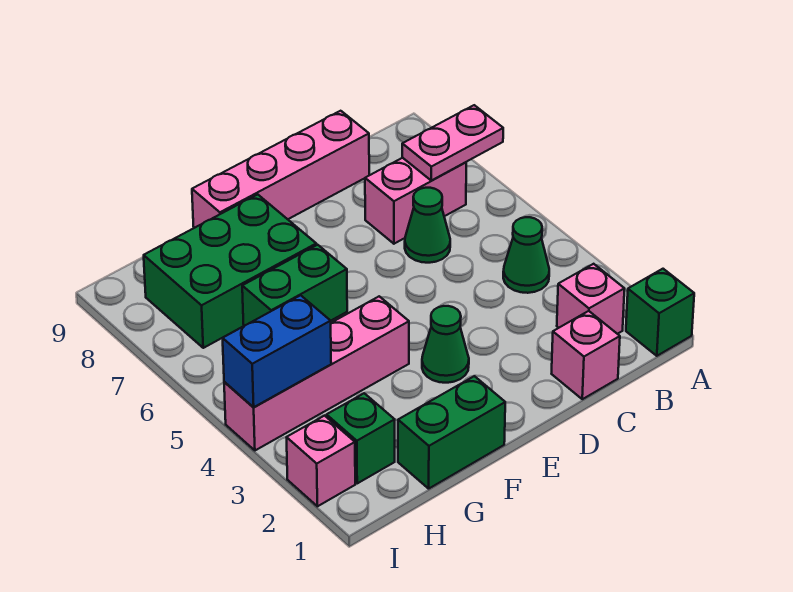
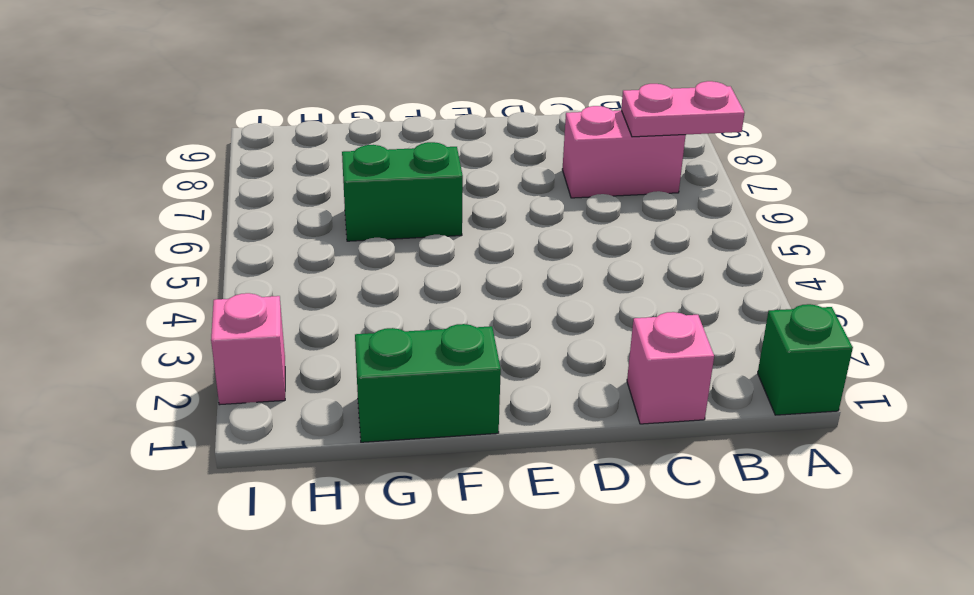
none -> pink 1x1 brick [557,264,625,334]
none -> green 1x1 cone [503,217,549,293]
none -> green 1x1 cone [405,188,450,263]

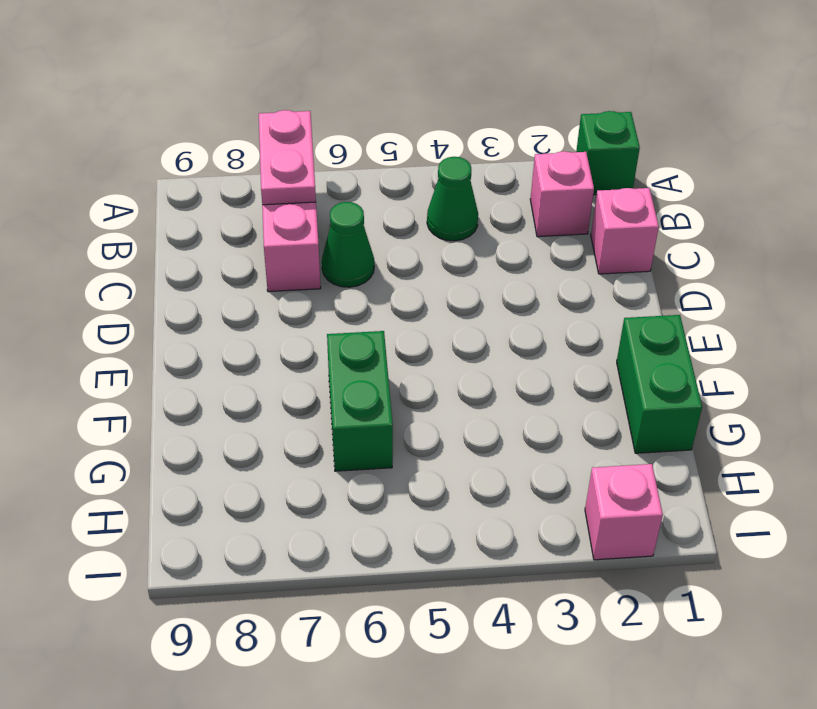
none -> pink 1x4 brick [192,111,369,228]
none -> green 1x1 cone [422,306,469,383]
none -> pink 1x4 brick [224,296,409,450]

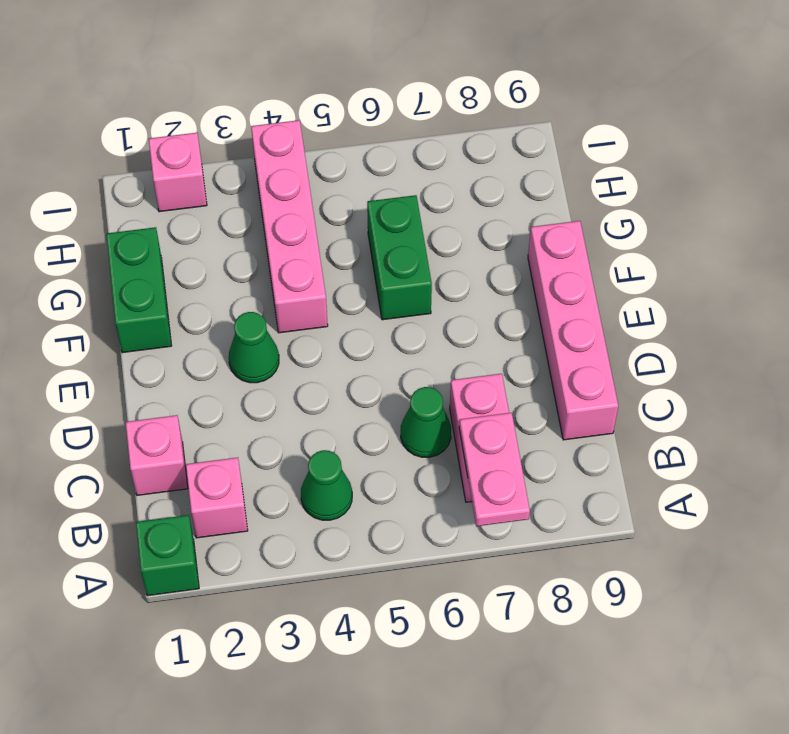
none -> green 2x3 brick [144,194,316,348]
none -> green 1x1 brick [327,393,395,483]
none -> blue 1x2 brick [223,295,331,407]

